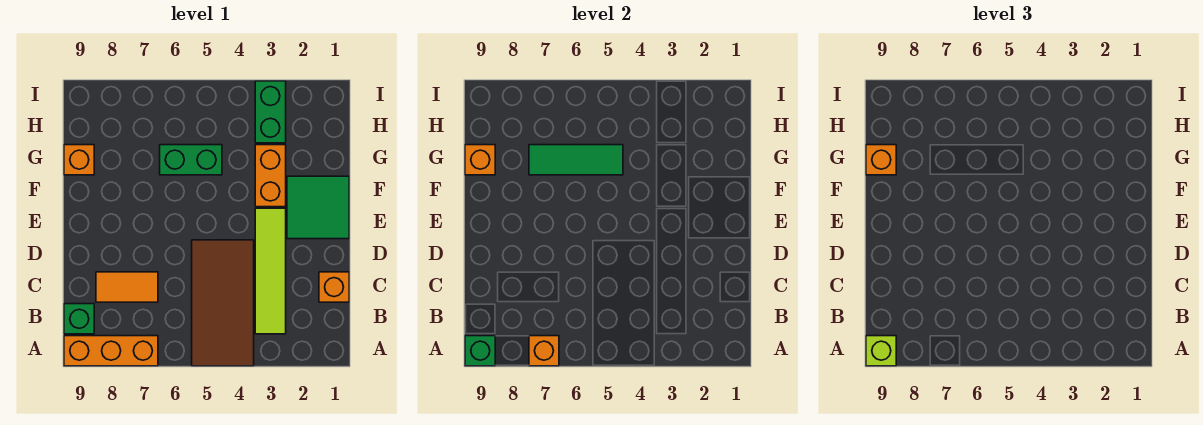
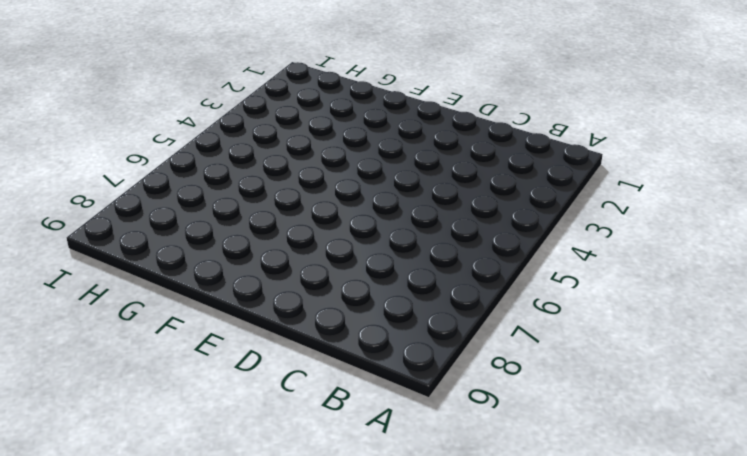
none -> brown 2x4 tile [192,240,254,366]
none -> orange 1x3 brick [64,336,158,366]
none -> lime 1x4 tile [255,208,286,334]

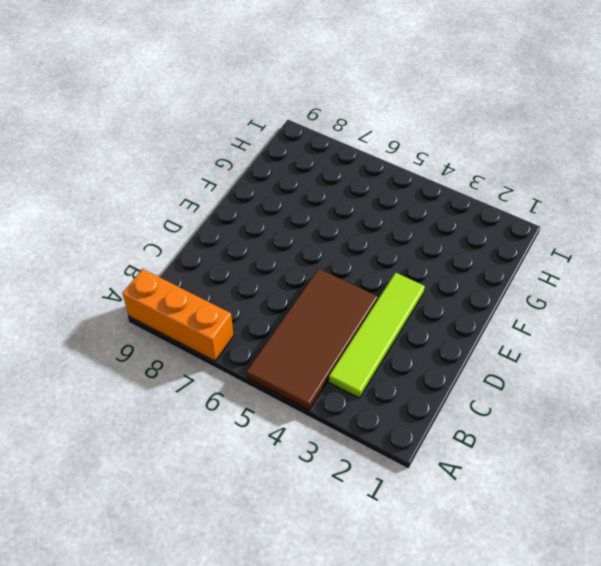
none -> green 1x1 brick [64,304,94,334]
none -> orange 1x1 brick [319,272,349,302]
none -> orange 1x2 tile [96,272,158,302]

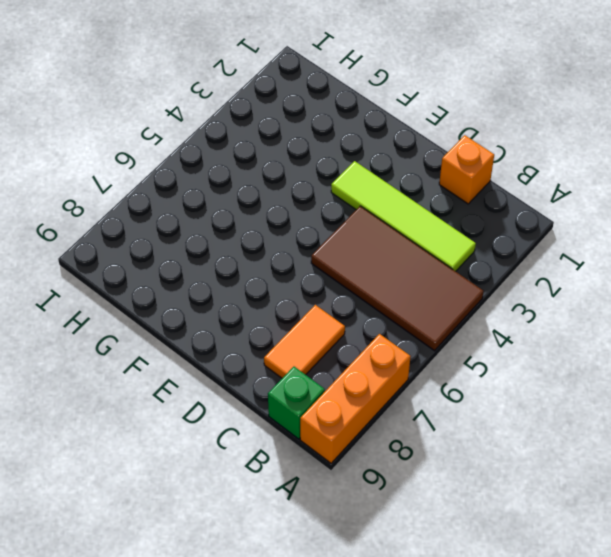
none -> green 2x2 tile [287,176,349,239]
none -> orange 1x2 brick [255,145,286,207]
none -> green 1x2 brick [160,145,222,175]

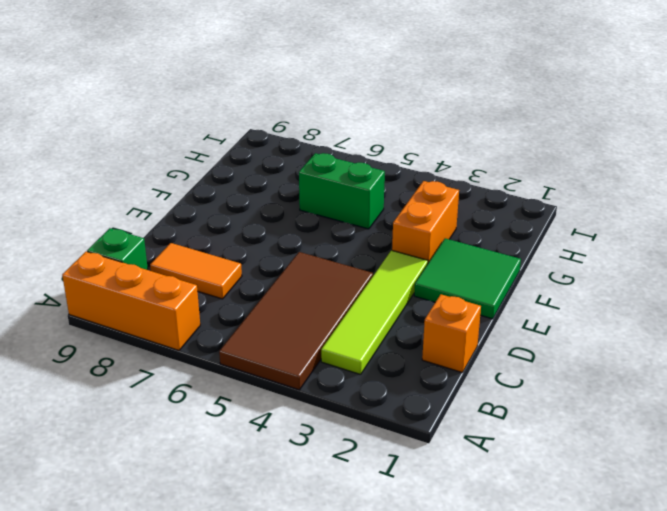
none -> orange 1x1 brick [64,145,94,175]
none -> green 1x2 brick [255,81,286,143]
none -> orange 1x1 brick [529,336,559,366]

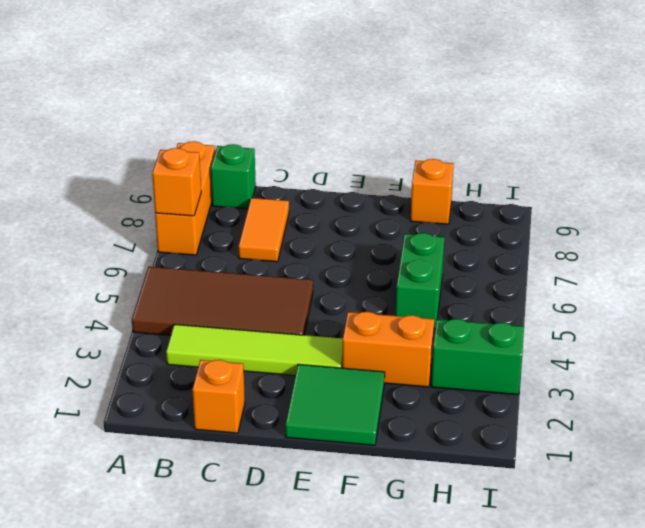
none -> green 1x1 brick [465,336,495,366]
none -> green 1x3 tile [529,145,623,175]
none -> orange 1x1 brick [465,145,495,175]

